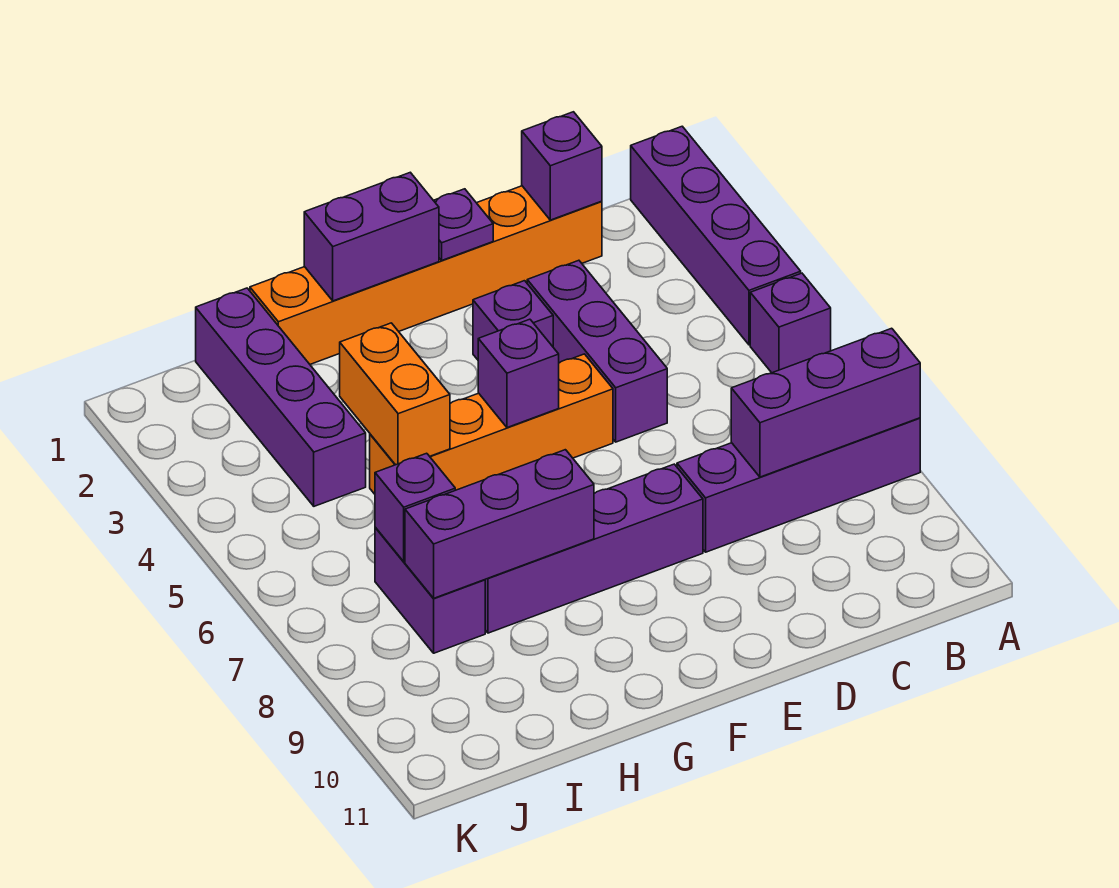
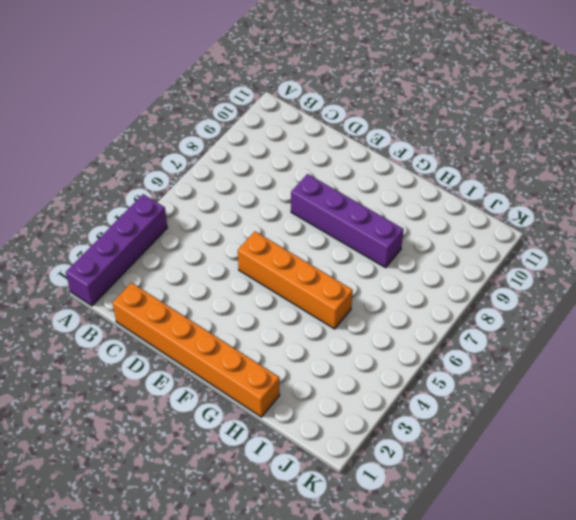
none -> purple 1x1 brick [750,273,831,373]
none -> purple 1x4 brick [677,418,920,552]
none -> purple 1x3 brick [527,260,667,442]

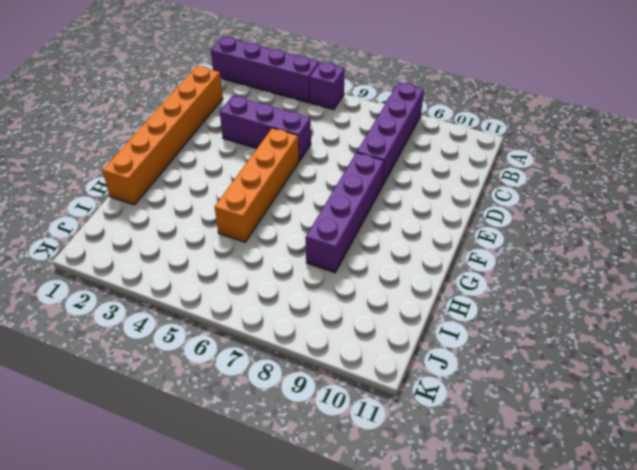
none -> purple 1x1 brick [473,281,553,360]
none -> purple 1x4 brick [196,288,366,506]
none -> purple 1x2 brick [375,527,485,653]

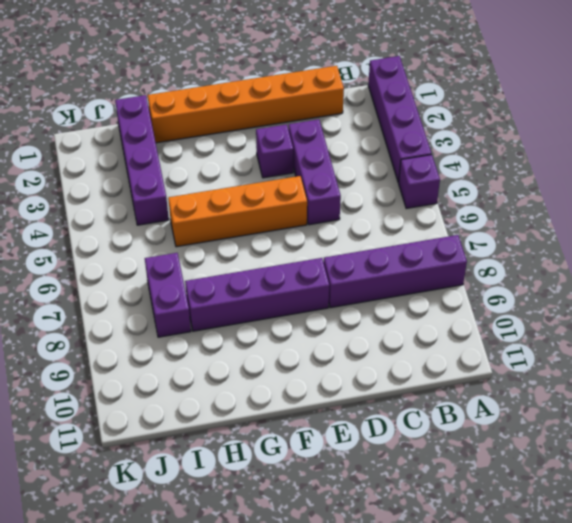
none -> purple 1x3 brick [731,328,920,477]
none -> purple 1x1 brick [522,112,602,220]
none -> purple 1x1 plate [433,189,493,260]

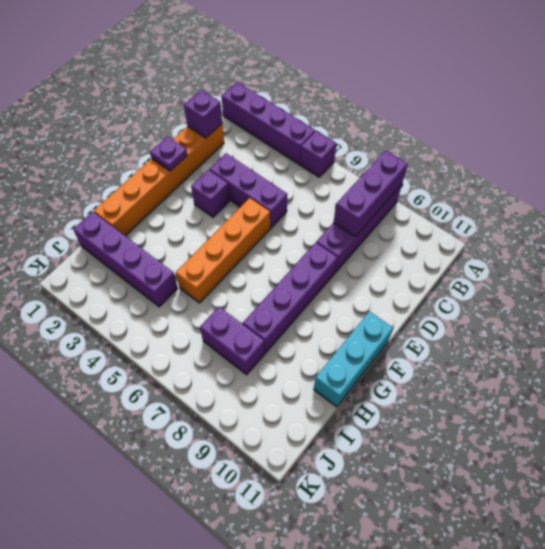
cyan 1x3 brick [314,312,393,407] -> none
none -> purple 1x2 brick [304,172,439,301]
none -> purple 1x1 brick [478,319,559,428]
none -> purple 1x3 brick [405,450,594,598]

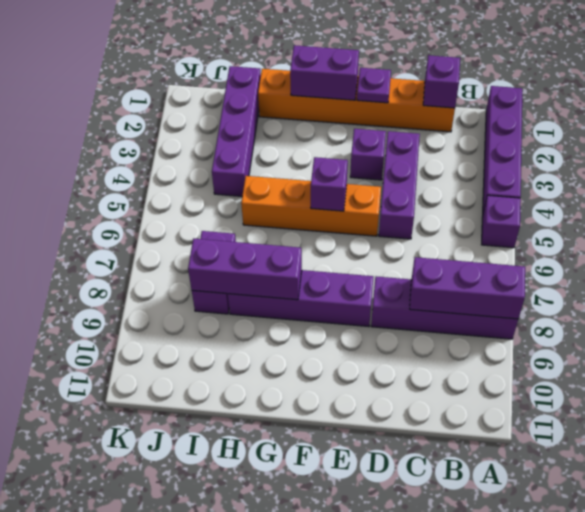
none -> orange 1x2 brick [340,323,450,465]
none -> purple 1x1 brick [375,453,455,562]

